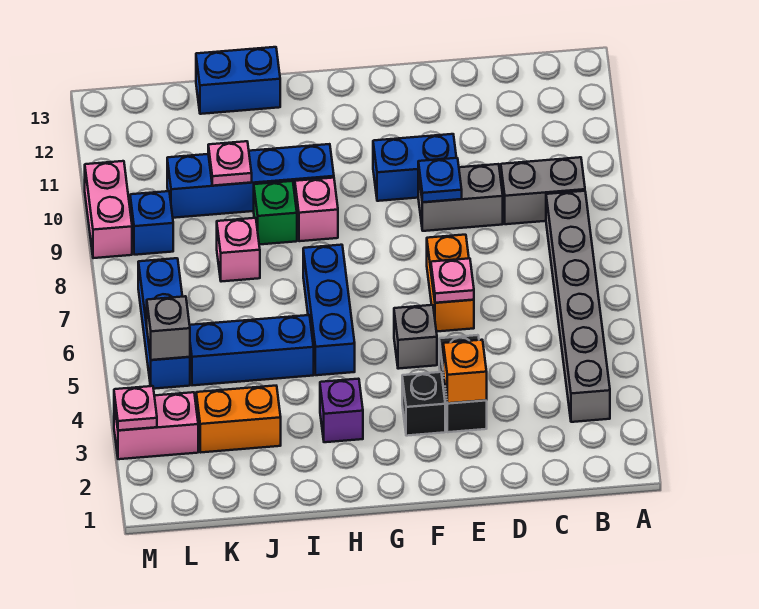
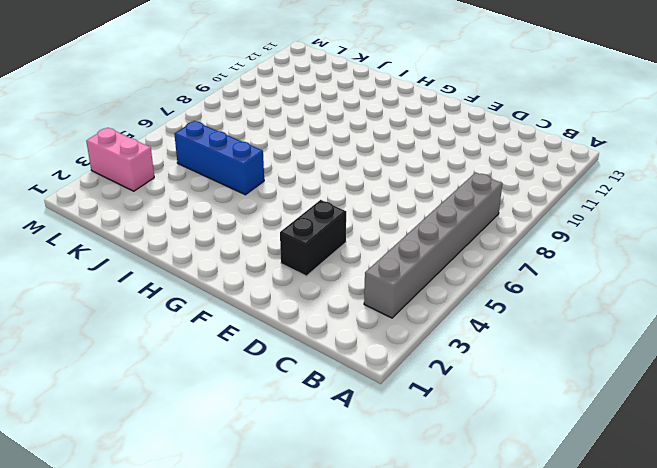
none -> grey 1x2 brick [501,157,585,224]
none -> grey 1x2 brick [418,164,503,231]
none -> orange 1x2 brick [427,235,474,332]

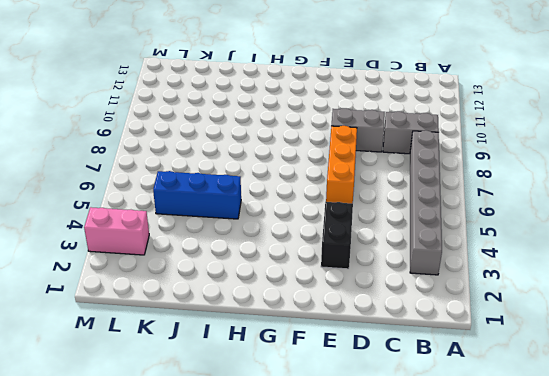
orange 1x3 brick [326,126,357,203] -> orange 1x2 brick [427,235,474,332]
none -> blue 1x2 brick [373,134,456,201]
none -> black 1x1 brick [402,372,445,436]
none -> grey 1x1 brick [394,305,437,369]

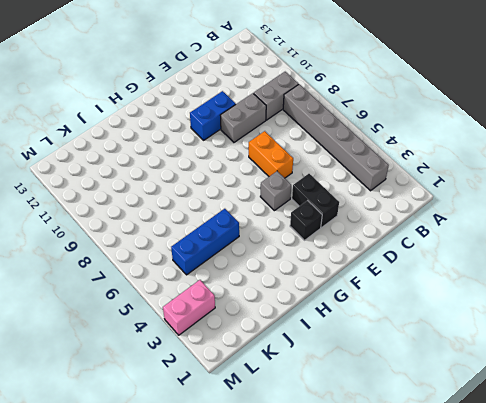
none -> purple 1x1 brick [320,379,363,442]
none -> blue 1x3 brick [303,245,355,375]
none -> pink 1x1 brick [295,178,338,241]

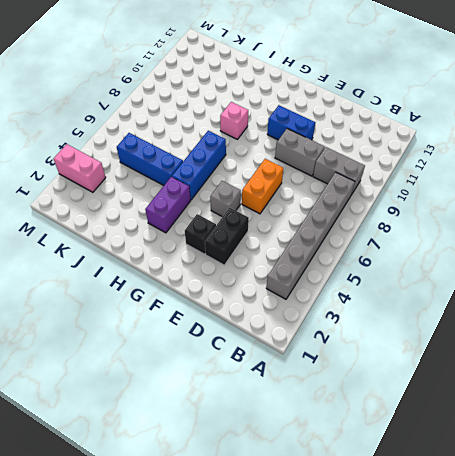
purple 1x2 brick [145,177,191,233] -> purple 1x1 brick [320,379,363,442]
none -> blue 1x4 brick [167,144,334,218]
none -> green 1x1 brick [254,181,297,245]
none -> blue 1x2 brick [196,47,280,114]

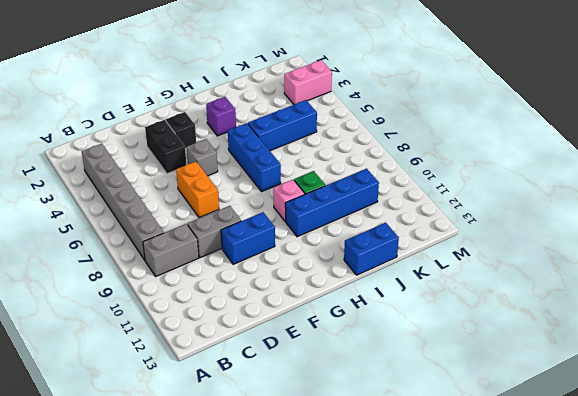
none -> orange 1x2 brick [196,386,281,452]
none -> pink 1x1 brick [217,218,260,282]
none -> blue 1x3 brick [138,258,190,389]

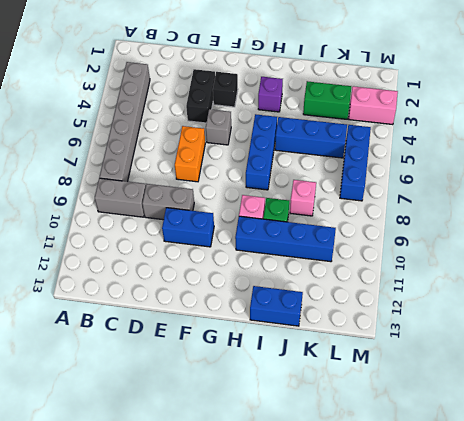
green 1x2 brick [303,81,351,119] -> orange 1x2 brick [196,386,281,452]
none -> blue 1x1 brick [130,191,173,255]
none -> pink 1x2 brick [85,161,132,258]
none -> orange 1x1 brick [443,340,487,403]

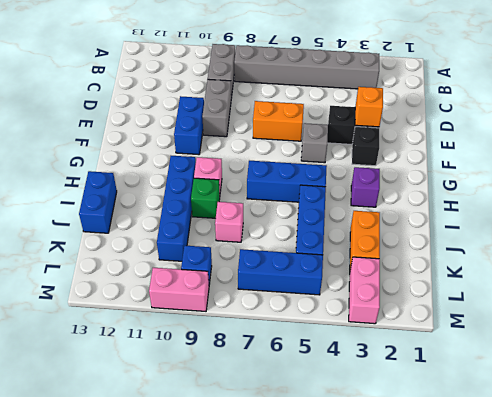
none -> pink 1x1 plate [431,258,474,303]
none -> blue 1x1 plate [418,158,462,202]
none -> pink 1x1 plate [208,141,252,186]

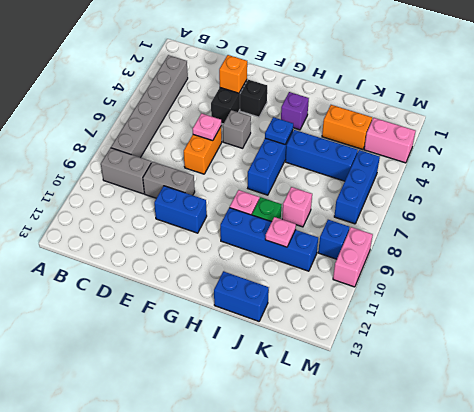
blue 1x1 plate [265,117,293,144] -> blue 1x1 plate moved to [418,158,462,202]
none -> grey 1x1 brick [147,296,190,360]
none -> pink 1x1 plate [114,386,157,430]

